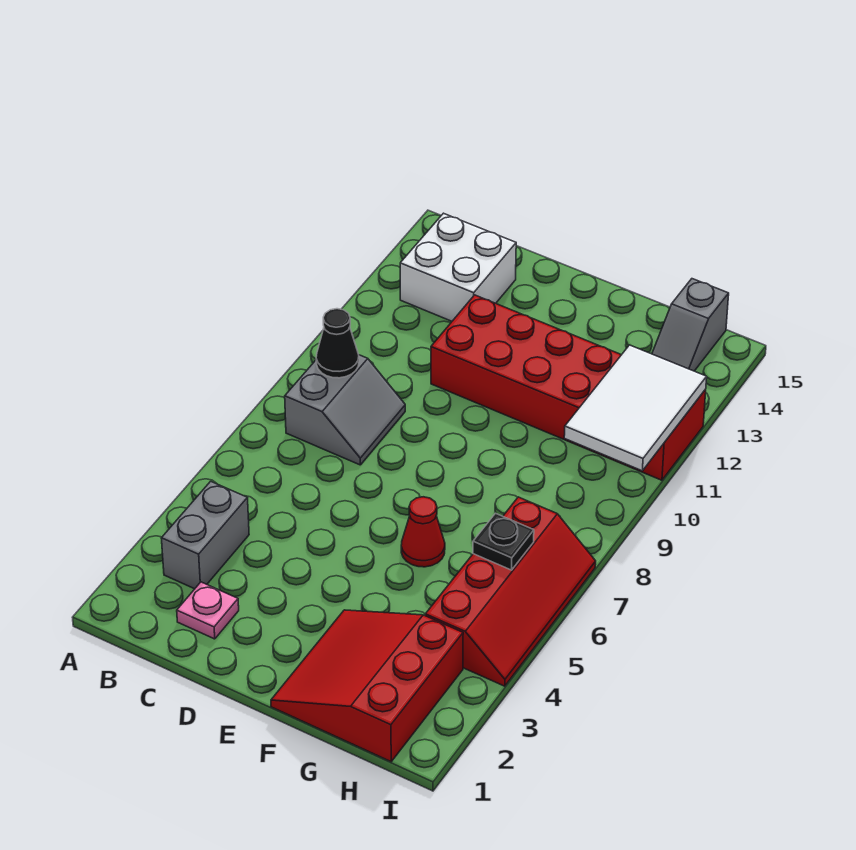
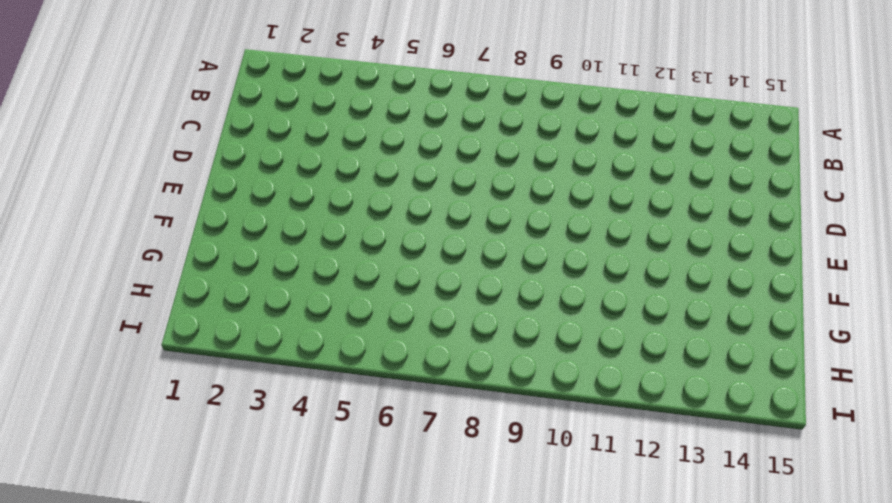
none -> grey 1x2 brick [161,481,249,589]
none -> grey 2x2 slope [285,355,405,465]
none -> white 2x2 brick [400,213,516,321]

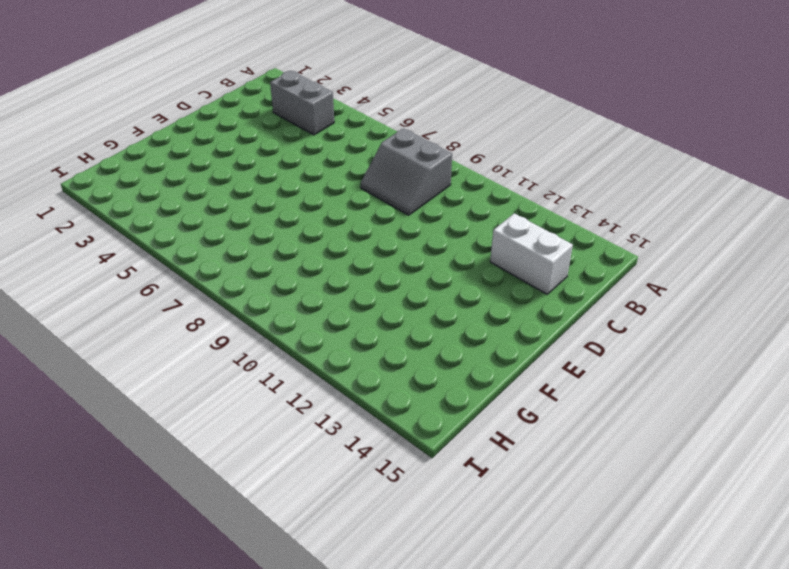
white 1x2 brick [490,213,573,294] -> white 2x2 brick [400,213,516,321]
none -> pink 1x1 plate [177,582,239,639]
none -> red 2x6 brick [431,295,706,480]
none -> red 3x3 slope [271,610,463,762]

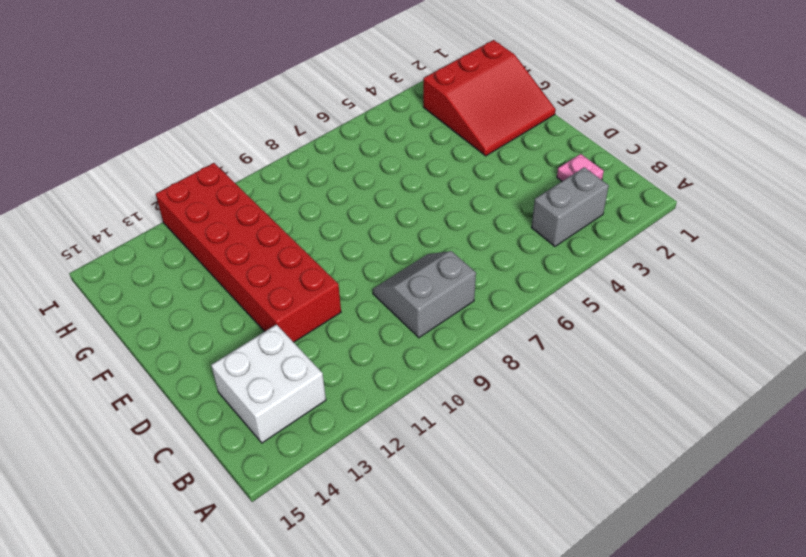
none -> red 1x1 cone [401,497,445,567]
none -> red 2x4 slope [425,497,596,686]
none -> grey 1x2 slope [652,279,729,371]

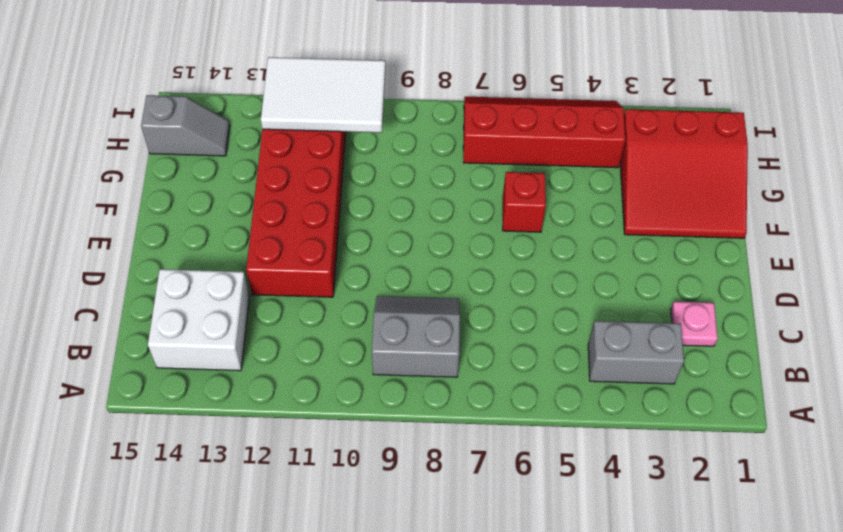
red 1x1 brick [503,172,546,232] -> red 1x1 cone [401,497,445,567]
none -> black 1x1 cone [316,309,359,378]
none -> black 1x1 plate [473,513,534,570]

